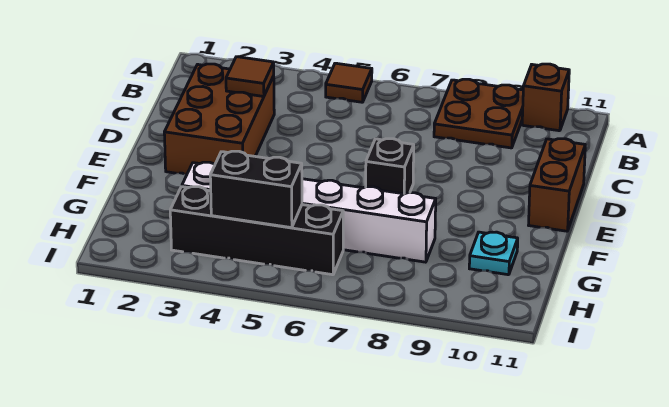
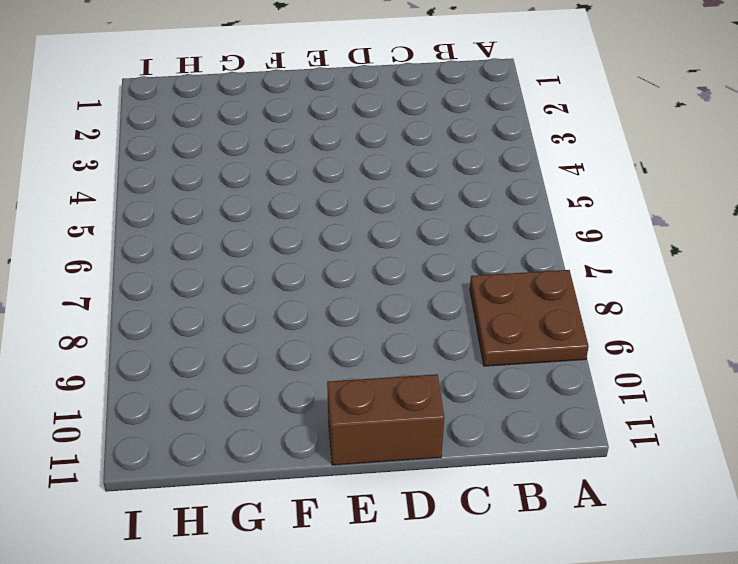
none -> brown 1x1 tile [326,63,372,102]
none -> brown 1x1 brick [522,64,569,131]

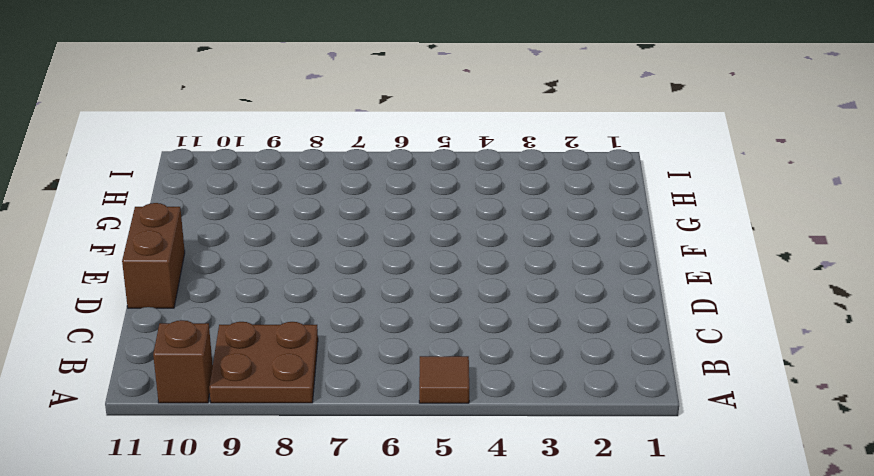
none -> brown 2x3 brick [164,64,274,175]
none -> black 1x1 brick [366,139,414,194]

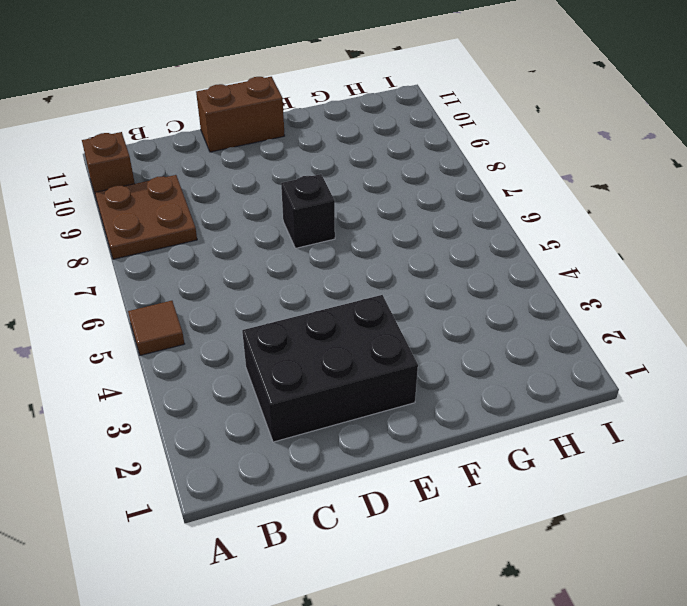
black 2x3 brick [242,295,418,442] -> brown 2x3 brick [164,64,274,175]
none -> white 1x6 brick [182,162,436,262]
none -> cyan 1x1 plate [469,232,518,275]

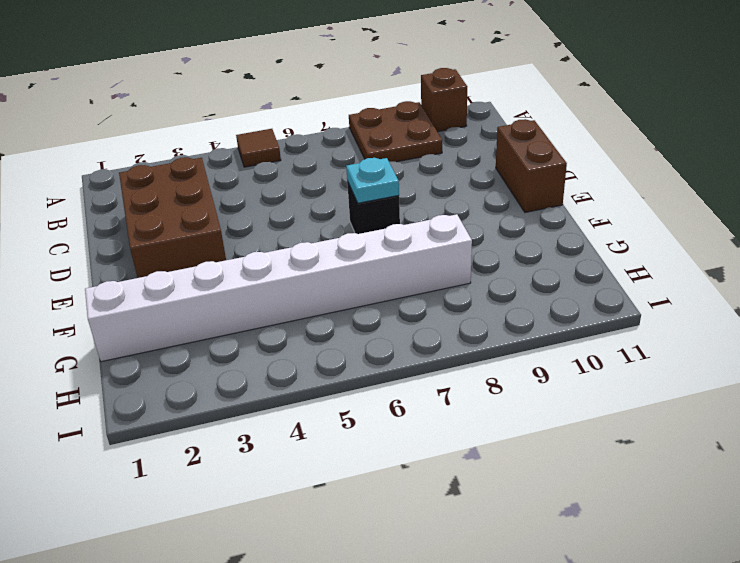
cyan 1x1 plate [346,158,399,203] -> cyan 1x1 plate moved to [469,232,518,275]
white 1x8 brick [85,214,472,362] -> white 1x6 brick [182,162,436,262]
none -> black 1x4 brick [170,187,343,275]
none -> brown 1x1 tile [226,57,274,96]

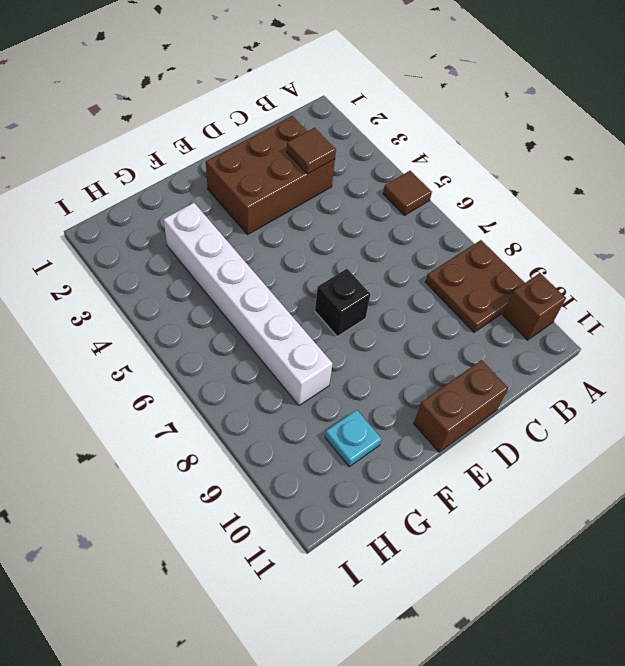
none -> black 1x4 brick [170,187,343,275]
none -> black 1x2 brick [210,151,302,228]

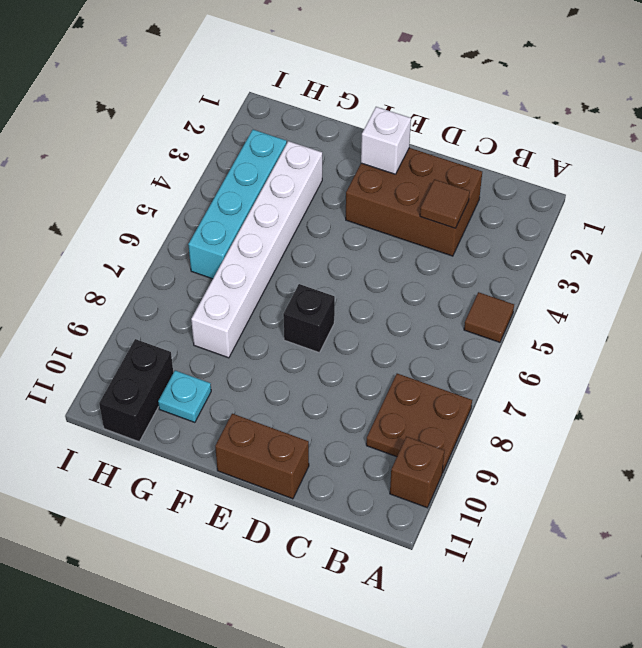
white 1x1 brick [361,107,411,174] -> none
cyan 1x4 brick [188,130,287,279] -> black 1x4 brick [170,187,343,275]
black 1x2 brick [99,339,173,442] -> black 1x2 brick moved to [210,151,302,228]

